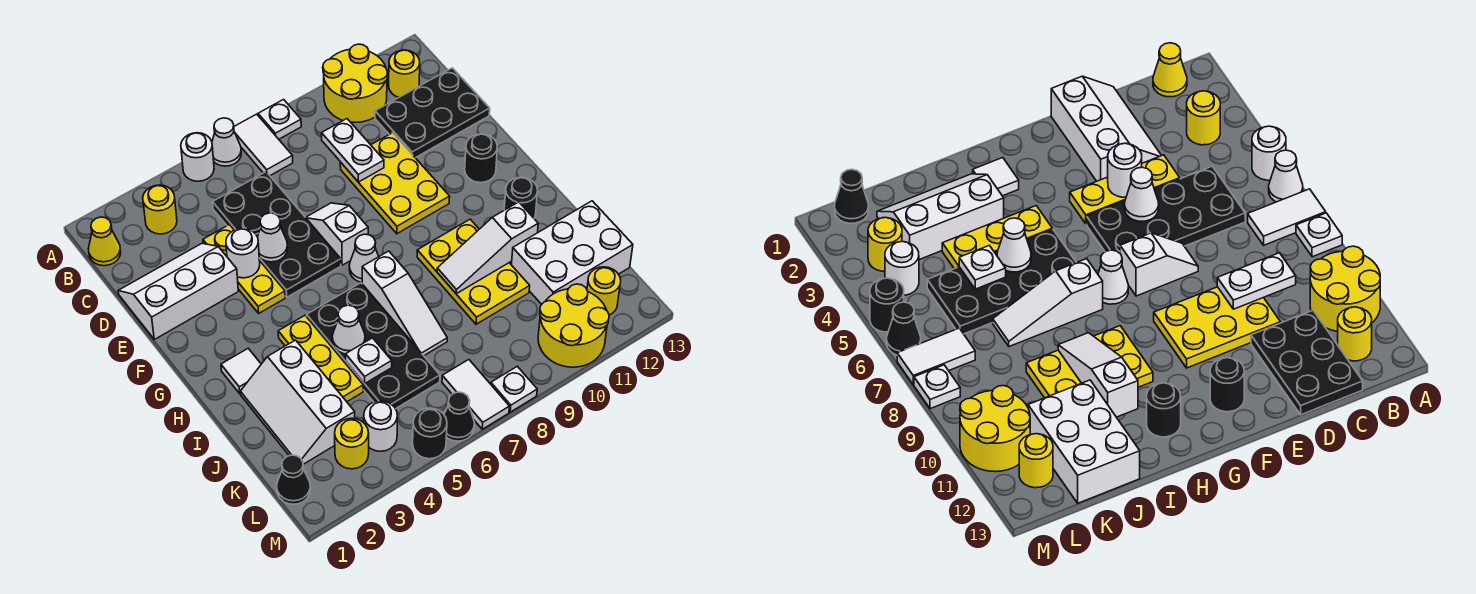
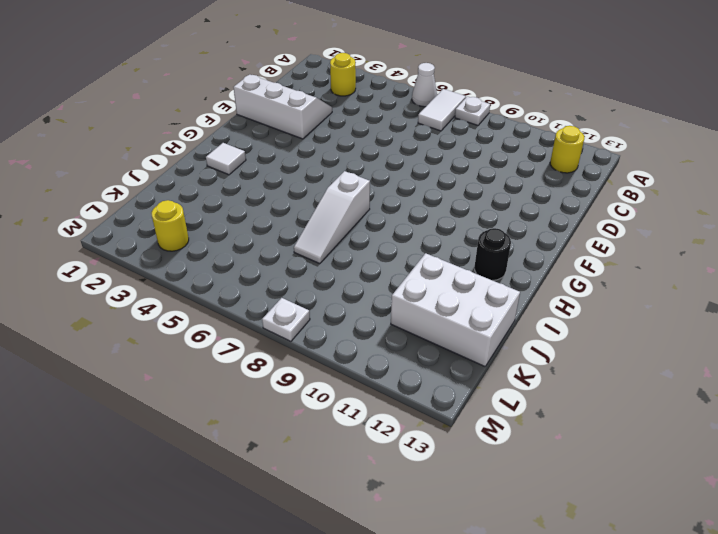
none -> white 1x1 round brick [181,133,214,181]
none -> yellow 2x2 round brick [323,44,388,122]
none -> yellow 1x1 cone [88,217,121,266]
none -> black 2x4 plate [213,172,341,297]

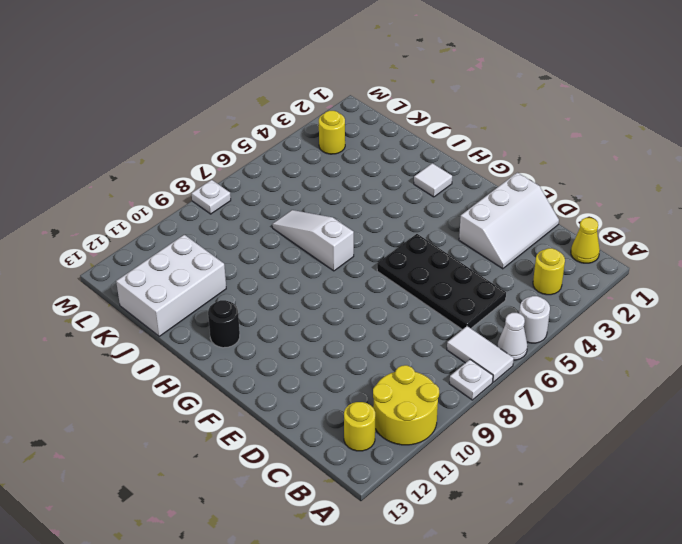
none -> black 2x3 plate [375,68,490,158]
none -> yellow 1x3 plate [203,225,285,313]
none -> yellow 2x3 plate [340,133,450,234]
none -> white 1x2 slope [305,203,368,265]

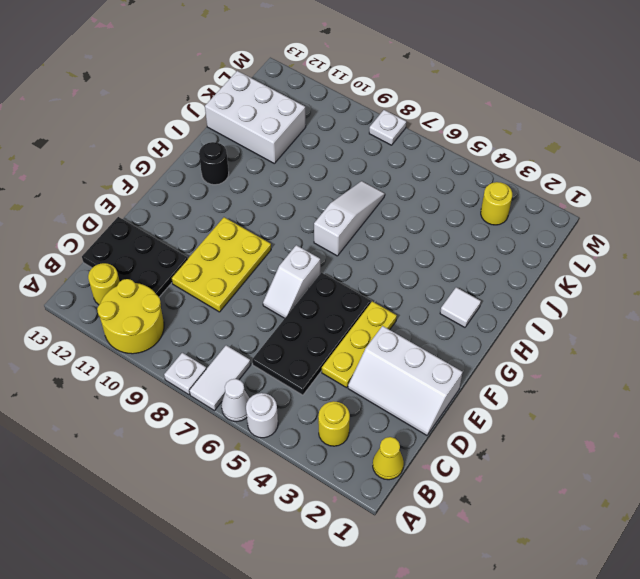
none -> black 1x1 round brick [465,134,497,183]
none -> white 1x1 cone [349,234,379,282]
none -> yellow 1x3 plate [278,316,363,402]
none -> black 2x4 plate [307,283,440,409]

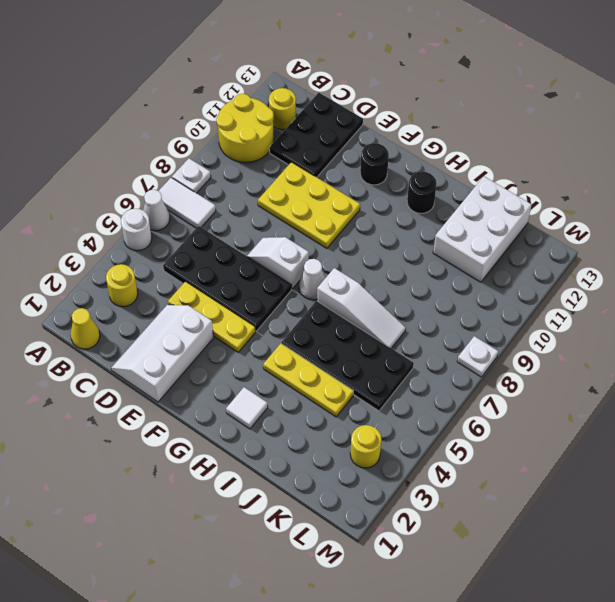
none -> yellow 2x3 plate [417,219,530,324]
none -> white 2x3 slope [240,340,355,464]
none -> black 1x1 cone [277,455,311,504]
none -> white 1x1 round brick [364,401,397,451]

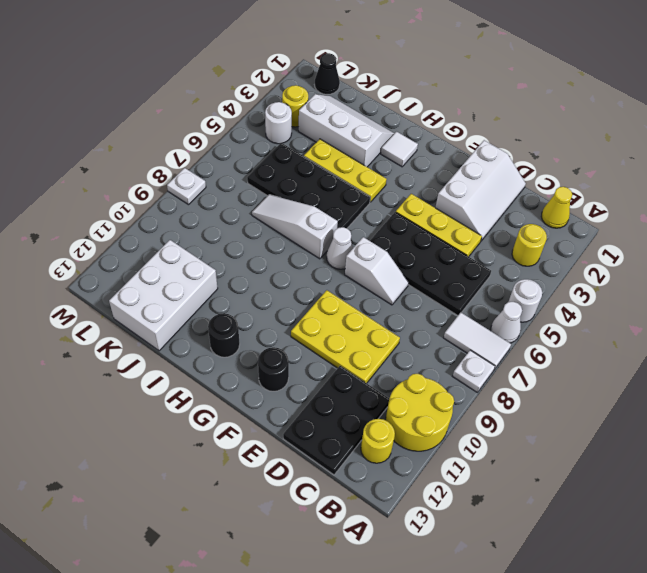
none -> yellow 2x3 plate [417,219,530,324]
none -> white 1x2 tile [442,360,509,429]
none -> yellow 2x2 round brick [538,284,609,367]
none -> yellow 1x1 round brick [587,267,621,315]

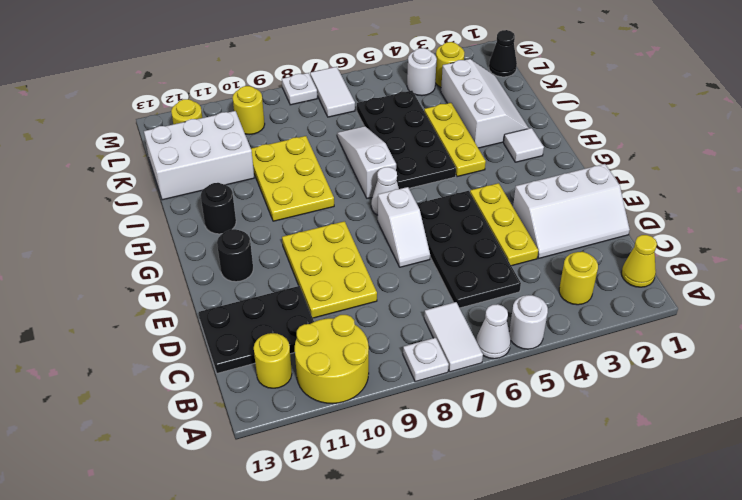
yellow 1x1 round brick [233,86,265,135] -> yellow 2x2 round brick [538,284,609,367]
none -> black 1x1 round brick [413,408,447,459]
none -> black 1x1 cone [444,392,475,441]
none -> white 1x2 plate [322,119,384,182]
none -> white 1x1 round brick [226,228,260,278]

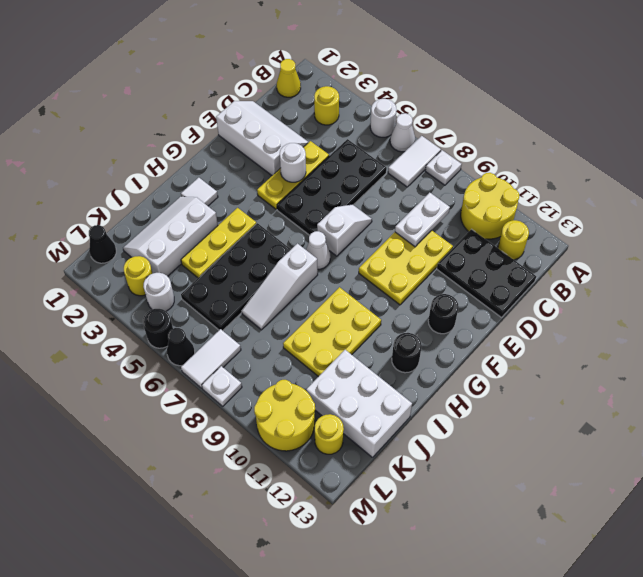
none -> white 1x1 cone [258,213,288,262]
none -> white 1x1 cone [332,305,365,354]
none -> white 1x3 slope [437,202,538,294]
none -> white 1x1 plate [346,338,392,384]

